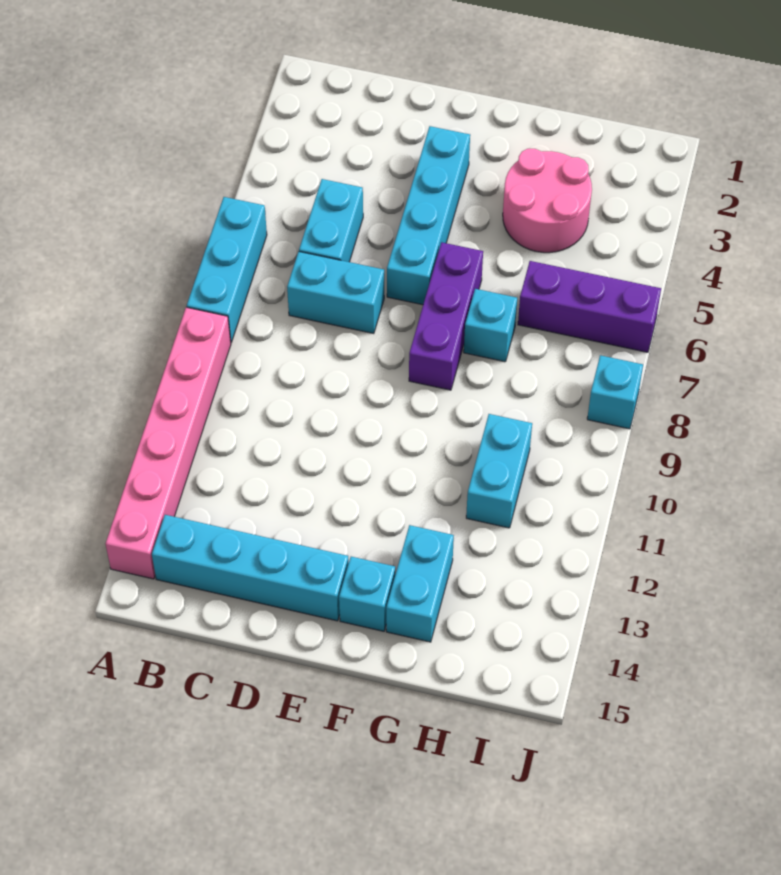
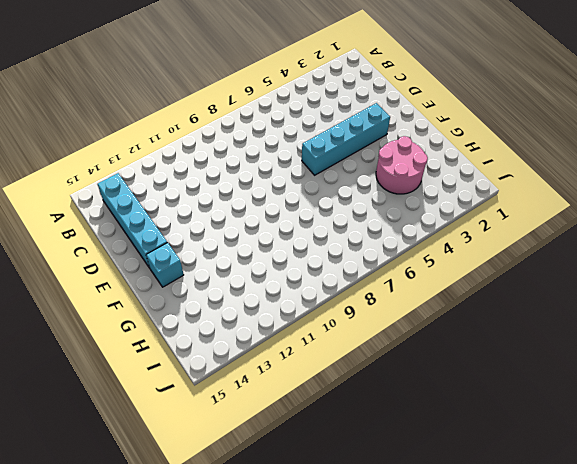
none -> cyan 1x3 brick [187,197,267,342]
none -> pink 1x6 brick [106,307,231,579]
none -> cyan 1x2 brick [299,179,363,262]

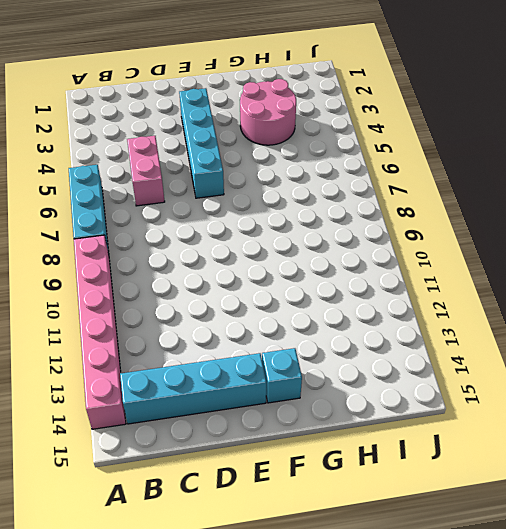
pink 1x2 brick [127,136,165,206] -> cyan 1x2 brick [299,179,363,262]
none -> cyan 1x2 brick [287,252,384,334]
none -> purple 1x3 brick [409,242,483,390]
none -> cyan 1x1 brick [464,289,517,362]

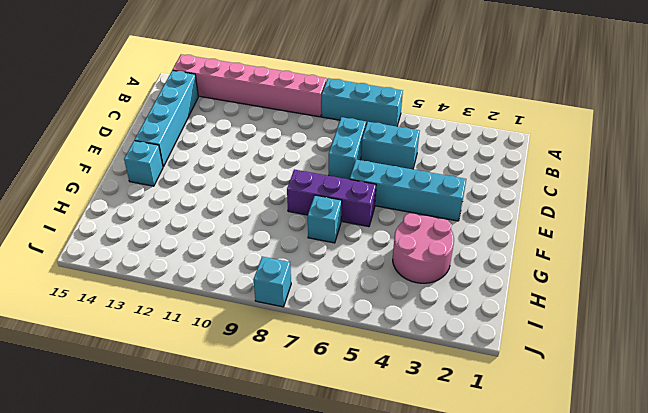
none -> cyan 1x2 brick [386,525,454,642]
none -> purple 1x3 brick [518,261,661,352]
none -> cyan 1x2 brick [466,414,532,528]

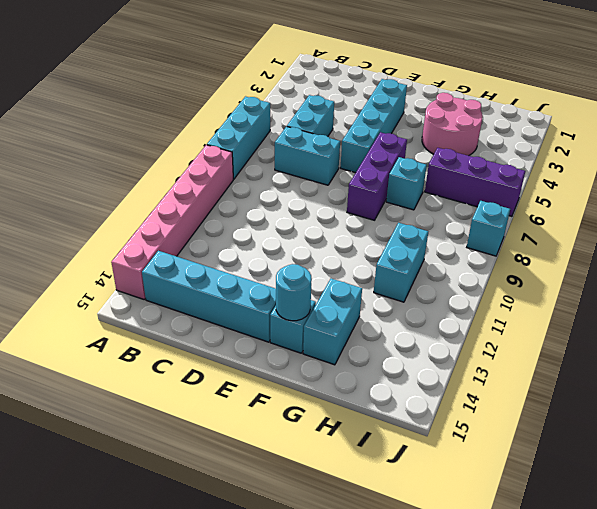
cyan 1x1 round brick [276,264,312,321] -> none

